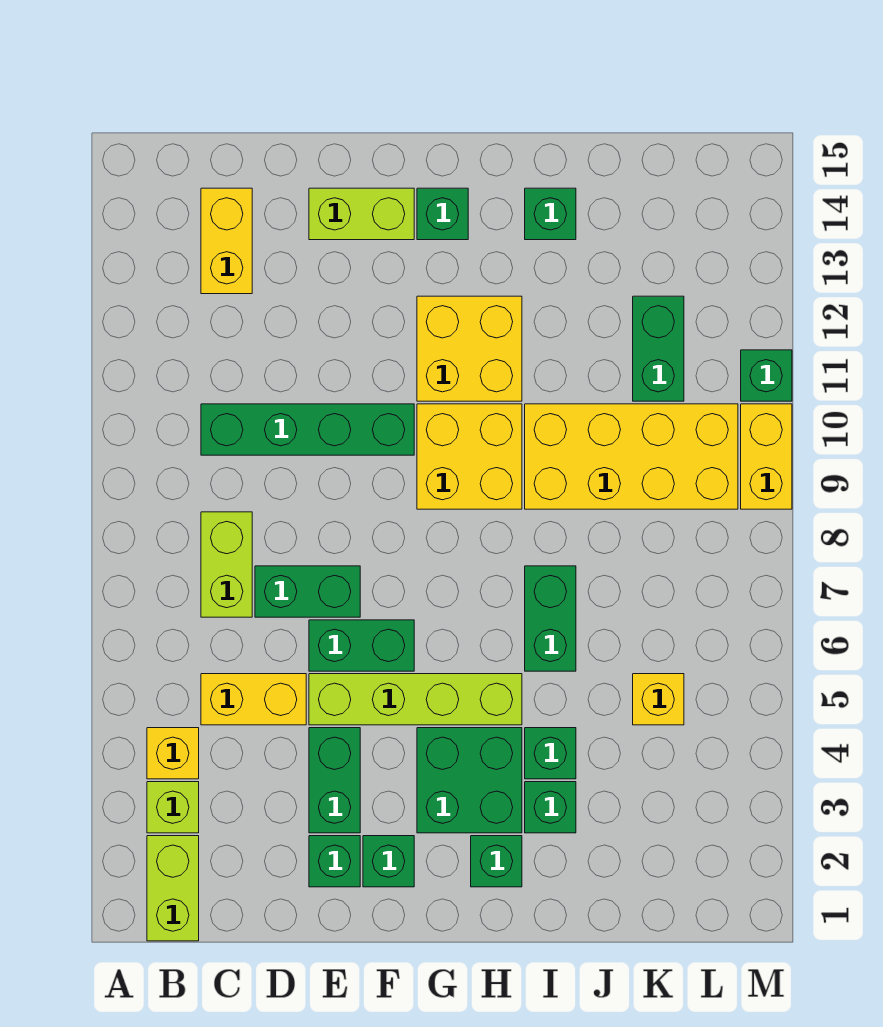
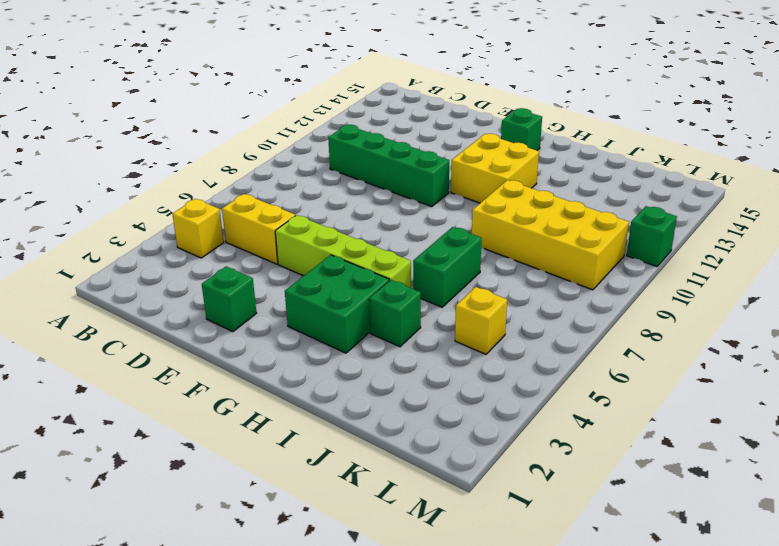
none -> lime 1x2 brick [147,836,199,941]
none -> lime 1x1 brick [147,782,199,833]
none -> lime 1x2 brick [201,512,252,617]

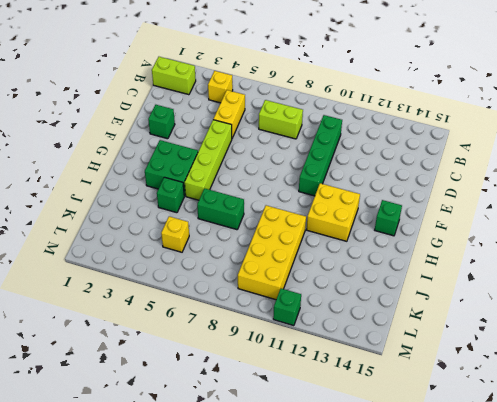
none -> lime 1x1 brick [147,782,199,833]
none -> yellow 1x2 brick [201,188,252,294]
none -> green 1x2 brick [255,566,360,617]

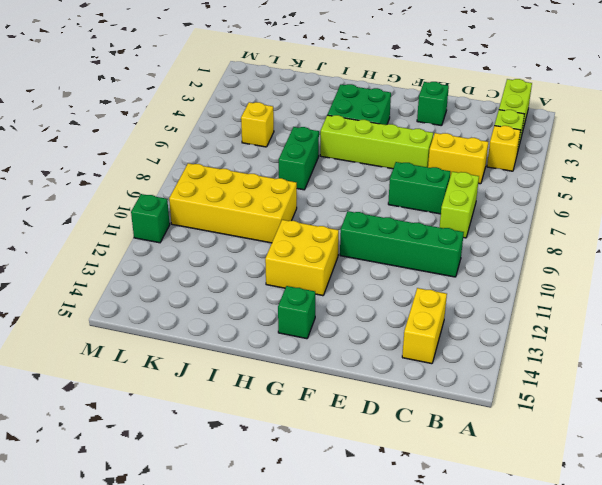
none -> green 1x2 brick [309,728,360,833]
none -> green 1x2 brick [309,620,414,671]
none -> lime 1x2 brick [309,188,414,240]

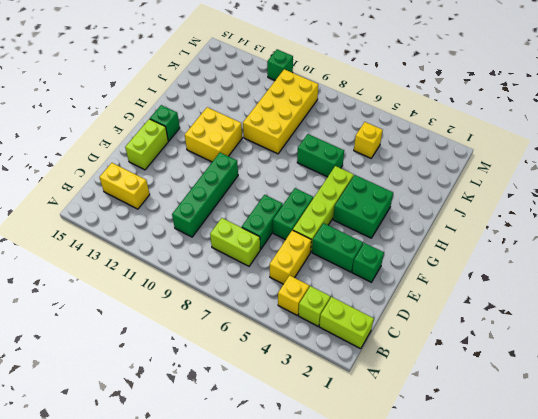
none -> green 1x1 brick [363,836,414,887]
none -> yellow 2x2 brick [417,404,522,509]
none -> green 1x1 brick [471,836,522,887]

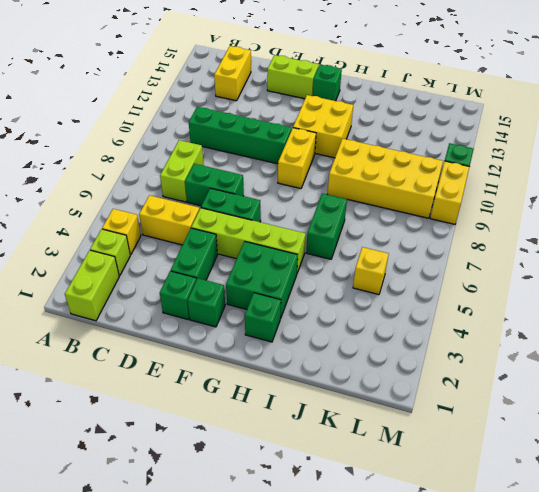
yellow 1x2 brick [278,128,316,188] -> yellow 2x2 brick [417,404,522,509]
none -> green 1x1 brick [525,782,576,833]
none -> green 1x1 brick [525,728,576,779]
none -> green 1x1 brick [525,188,576,240]

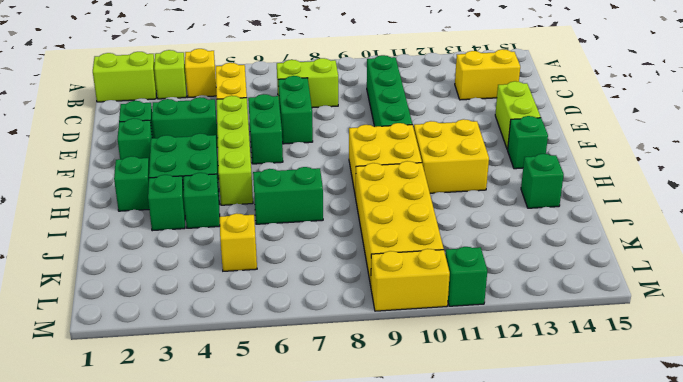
none -> green 1x2 brick [633,296,684,401]

